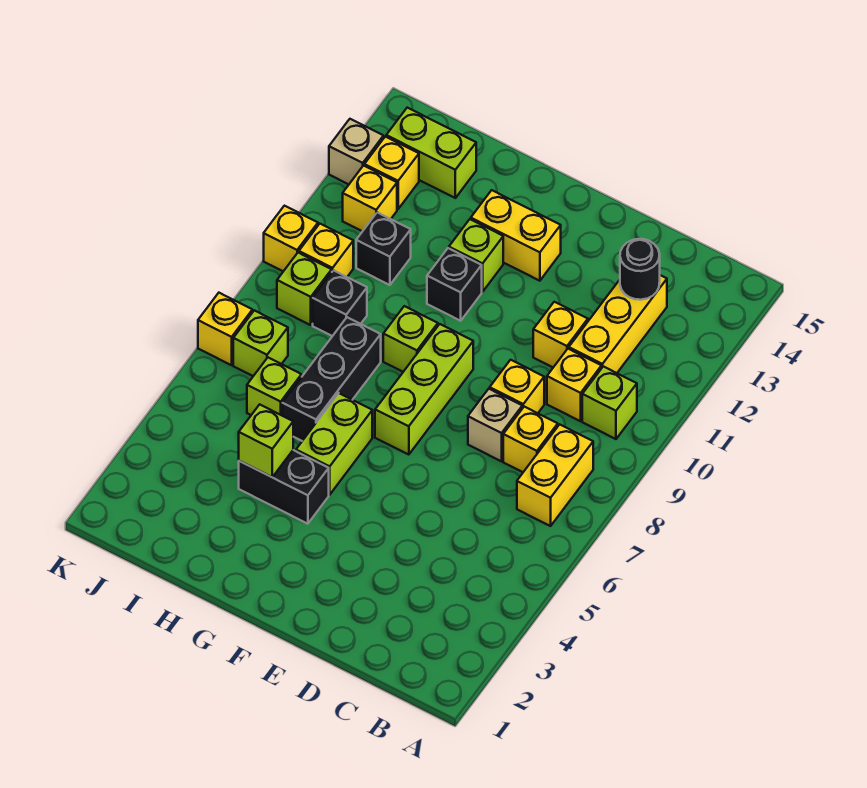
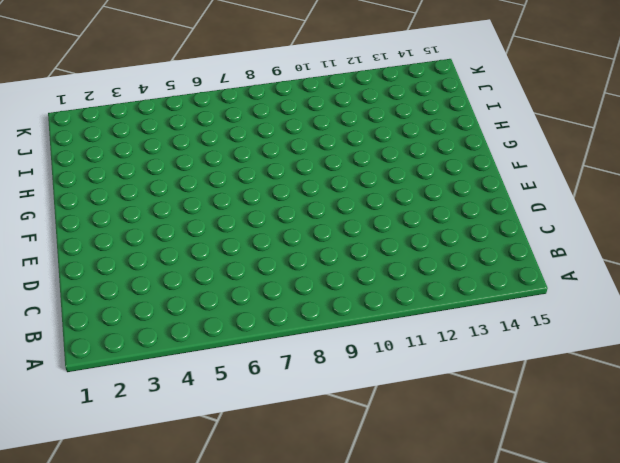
none -> yellow 1x2 brick [517,424,593,526]
none -> lime 1x1 brick [582,366,637,439]
none -> yellow 1x1 brick [503,407,558,472]
none -> yellow 1x1 brick [547,349,602,421]

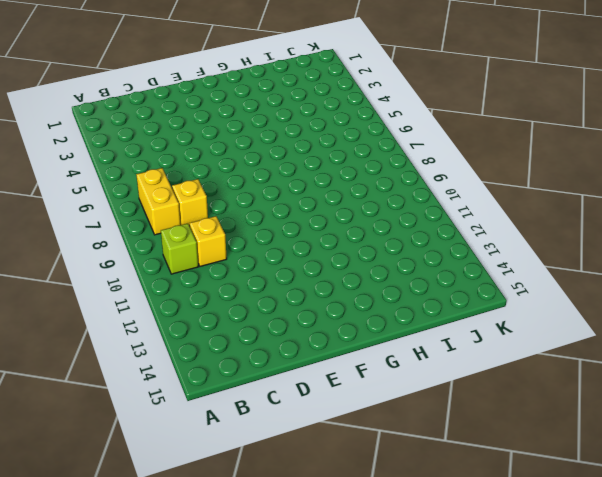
none -> yellow 1x3 brick [569,275,667,373]
none -> tan 1x1 brick [468,389,522,461]
none -> yellow 1x1 brick [490,360,544,413]
none -> yellow 1x1 brick [533,302,588,367]

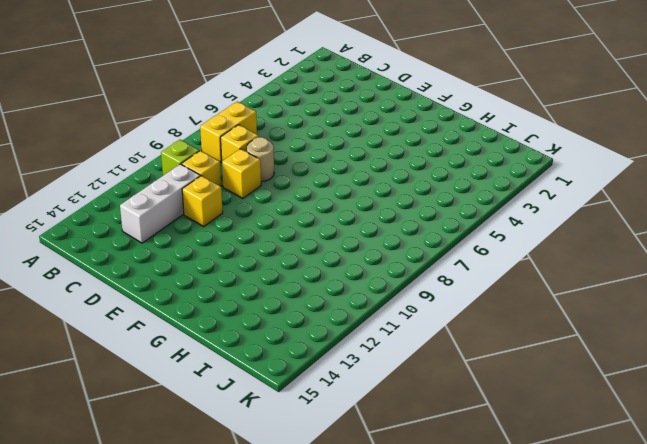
white 1x3 brick [120,164,200,243] -> yellow 1x3 brick [569,275,667,373]
tan 1x1 round brick [247,137,274,182] -> tan 1x1 brick [468,389,522,461]
none -> lime 1x3 brick [375,324,473,455]
none -> yellow 1x2 brick [471,190,561,281]
none -> black 1x2 brick [239,450,329,524]
none -> lime 1x2 brick [296,393,372,495]

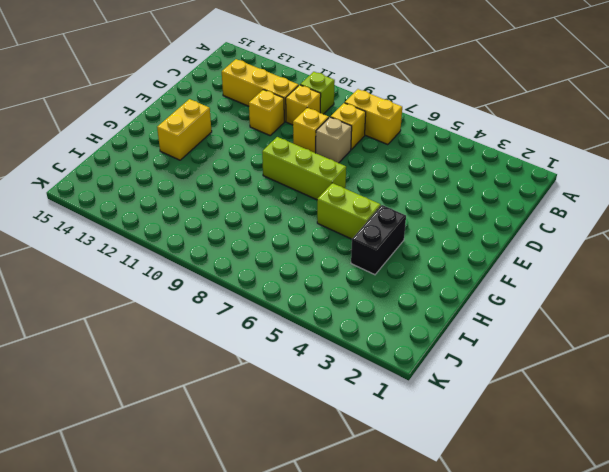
none -> lime 1x1 brick [383,306,438,372]
none -> black 1x1 brick [427,248,482,321]
none -> lime 1x1 brick [449,219,503,292]
none -> black 1x3 brick [282,317,381,441]

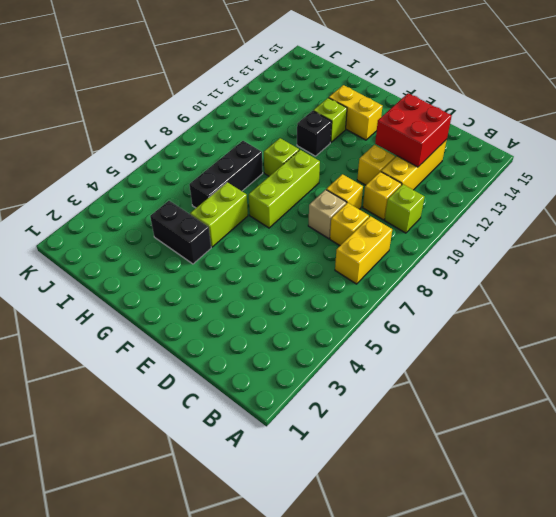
red 2x2 brick [375,93,452,167] -> black 1x1 round brick [620,239,660,300]
none -> lime 1x1 brick [247,358,302,415]
none -> black 1x1 brick [313,270,367,336]
none -> black 1x1 brick [356,212,411,285]
none -> lime 1x2 brick [386,108,476,198]

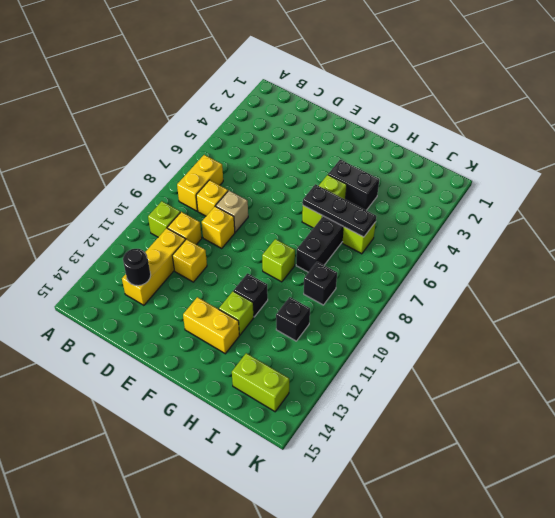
black 1x3 plate [303,184,376,237] -> none
none -> lime 1x3 brick [375,324,473,455]
none -> lime 1x1 brick [233,310,288,376]
none -> lime 1x1 brick [277,253,332,325]
none -> yellow 1x1 brick [299,224,353,277]

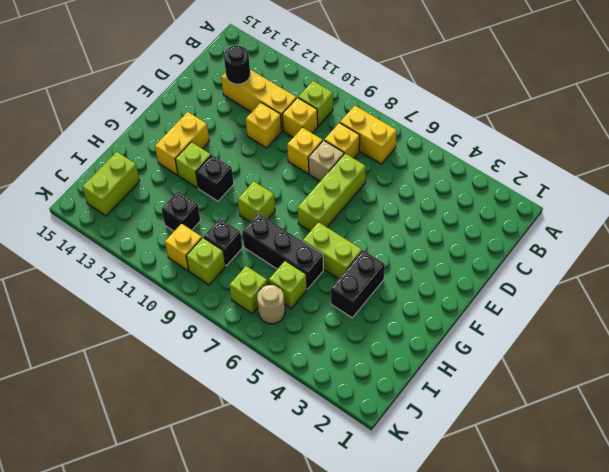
lime 1x3 brick [297,154,366,231] -> lime 1x3 brick turned to [375,324,473,455]
tan 1x1 round brick [257,285,285,324] -> none
none -> yellow 1x1 brick [343,166,397,231]
none -> yellow 1x1 brick [364,137,419,209]
none -> yellow 1x1 brick [198,293,252,365]
none -> yellow 1x1 brick [264,206,318,271]

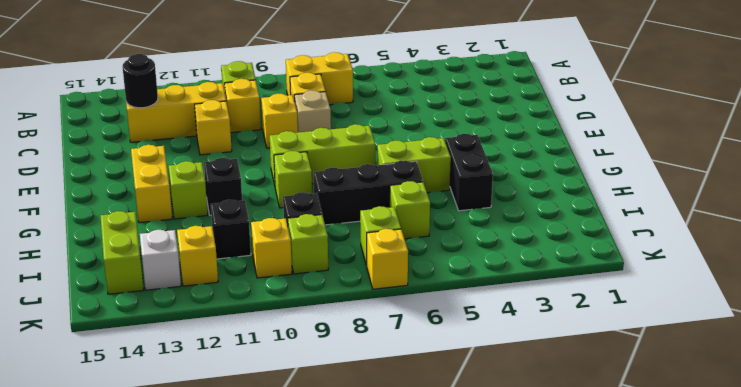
white 1x1 brick [140,230,181,290] -> yellow 1x1 brick [364,137,419,209]
none -> yellow 1x1 brick [264,206,318,271]
none -> tan 1x1 brick [329,119,384,184]
none -> lime 1x1 brick [239,404,293,477]

